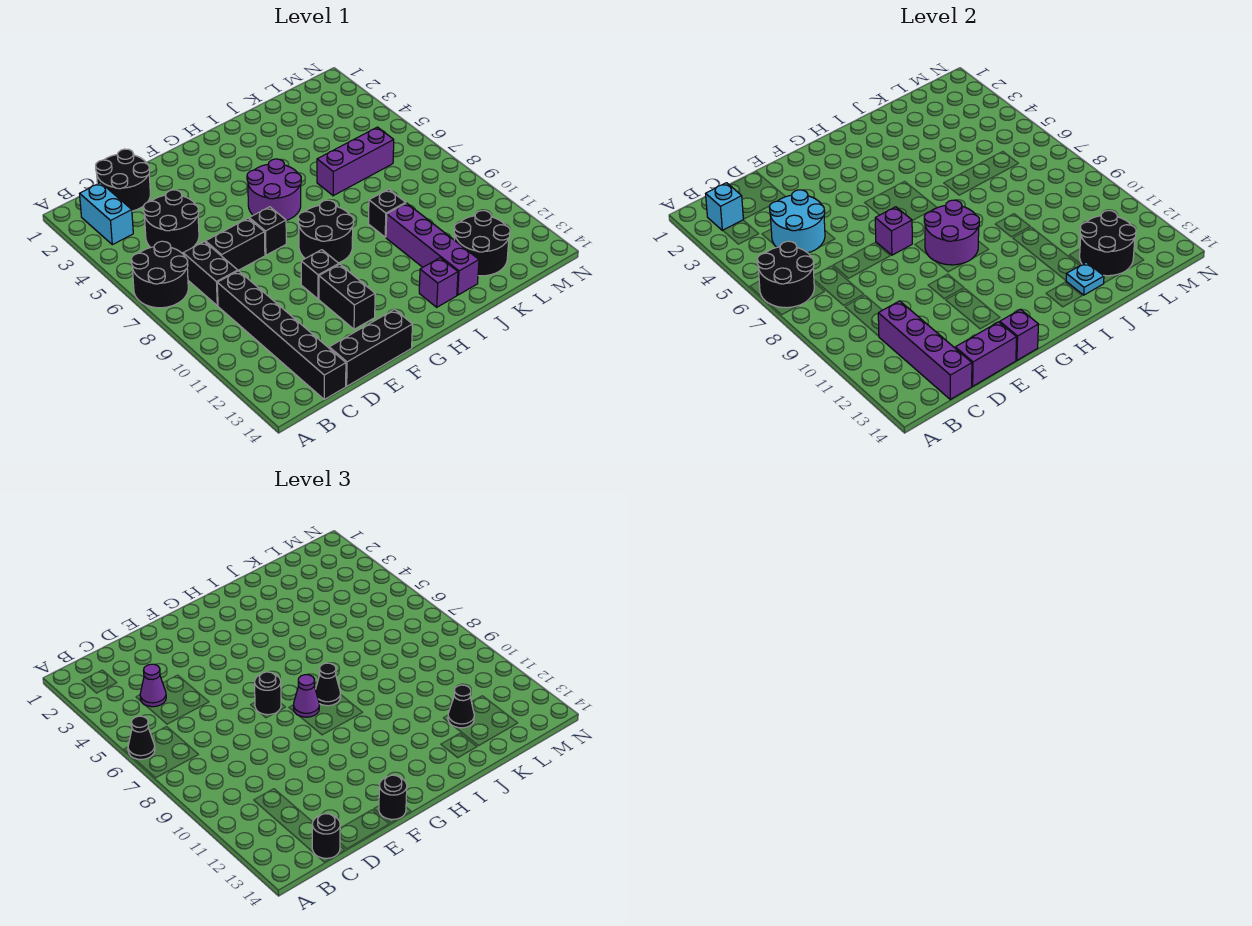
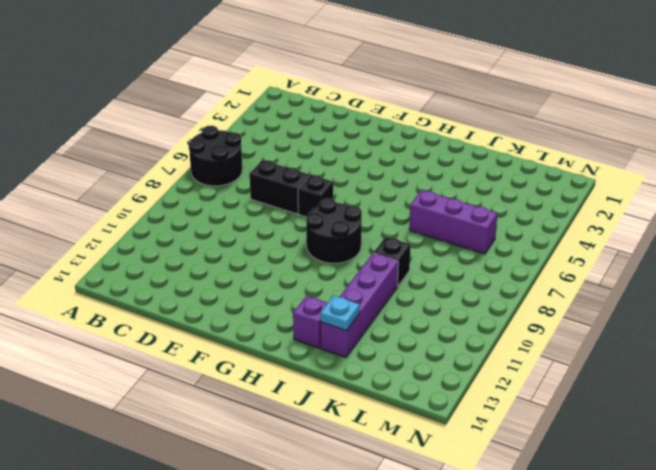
none -> cyan 1x2 brick [79,183,133,245]
none -> black 2x2 round brick [96,149,150,211]
none -> black 2x2 round brick [143,190,199,253]
none -> black 1x2 brick [183,242,238,306]

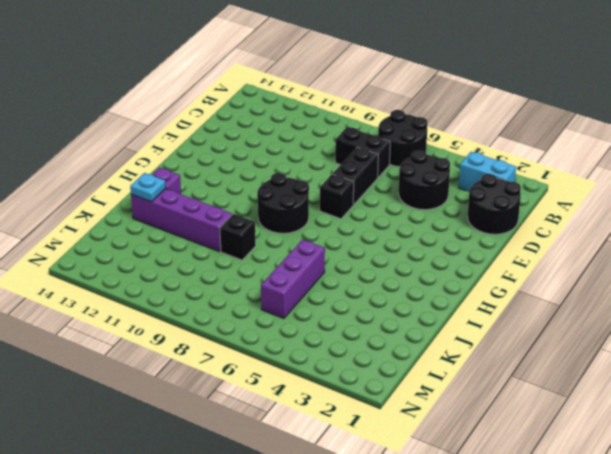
none -> black 1x6 brick [217,271,346,399]
none -> black 1x3 brick [329,309,413,386]
none -> black 1x1 brick [301,250,339,299]
none -> black 1x2 brick [319,264,375,329]

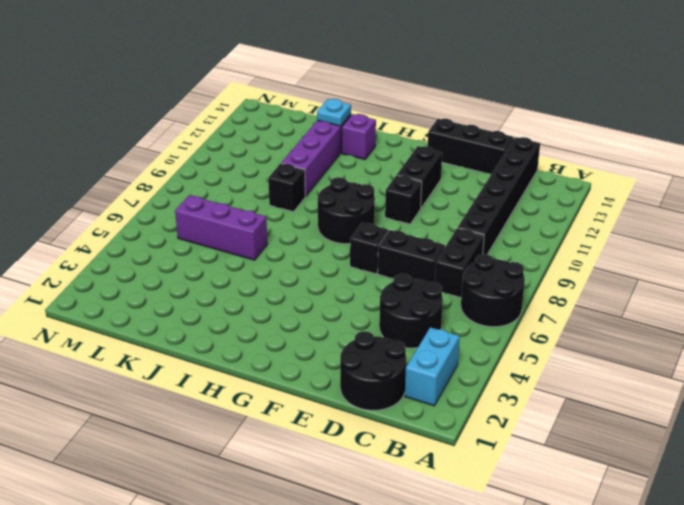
none -> purple 2x2 round brick [247,159,301,220]
none -> black 2x2 round brick [454,211,510,276]
none -> black 2x2 round brick [757,241,814,308]
none -> cyan 1x1 brick [705,183,743,230]

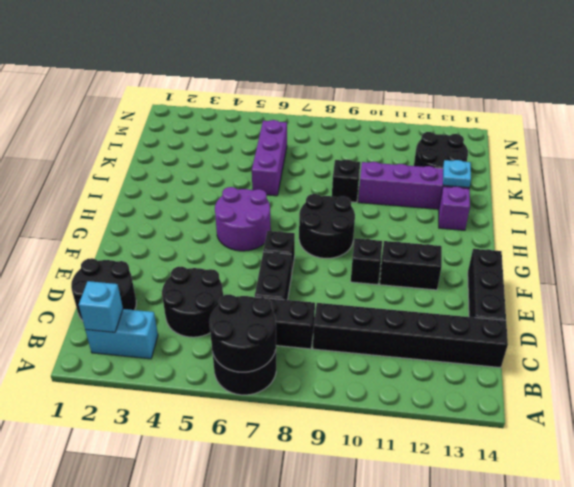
none -> cyan 2x2 round brick [769,190,825,253]
none -> purple 1x4 brick [878,301,972,399]
none -> purple 1x2 brick [955,322,1017,386]
none -> purple 1x1 brick [875,207,912,255]

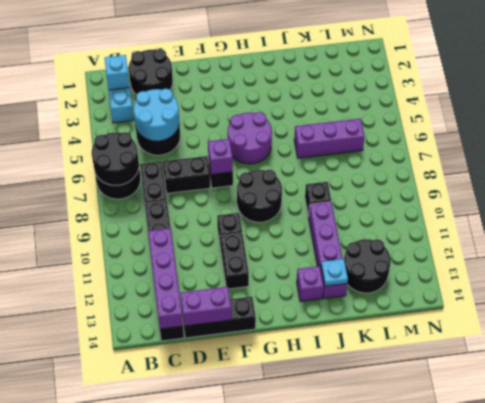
none -> purple 1x1 brick [1000,309,1039,360]
none -> purple 2x2 round brick [924,200,979,265]
none -> black 2x2 round brick [1080,211,1136,276]
none -> black 1x1 cone [128,716,155,759]

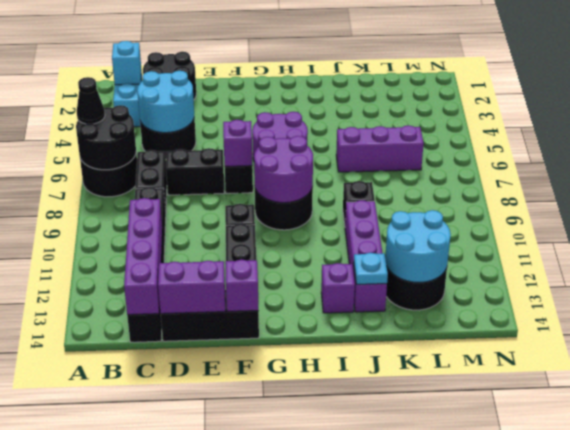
cyan 2x2 round brick [385,210,451,283] -> black 2x2 round brick [1080,211,1136,276]
none -> purple 1x1 cone [140,664,166,707]
none -> black 1x1 round brick [312,814,340,858]
none -> black 1x1 round brick [255,672,281,715]
none -> black 1x1 round brick [379,775,407,819]

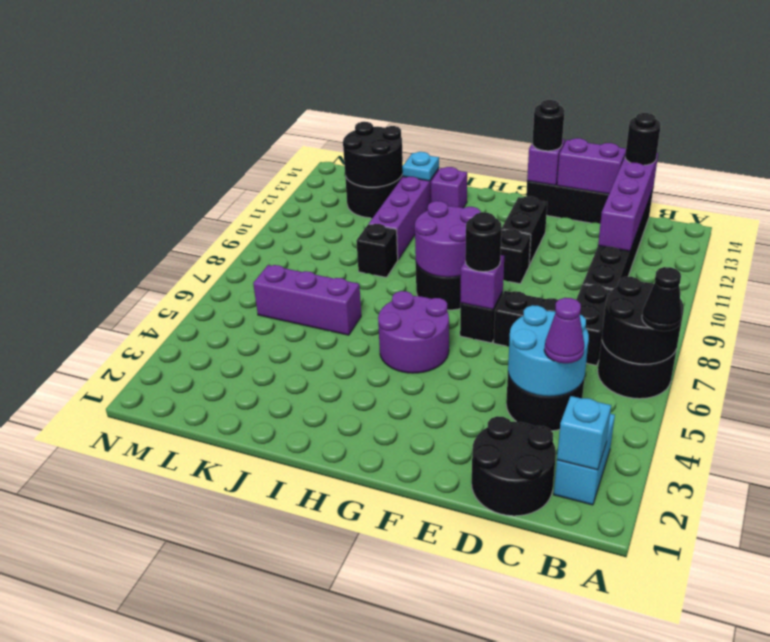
none -> purple 1x1 cone [293,675,319,717]
none -> black 1x1 cone [315,663,341,706]
none -> black 1x1 cone [448,685,474,728]

